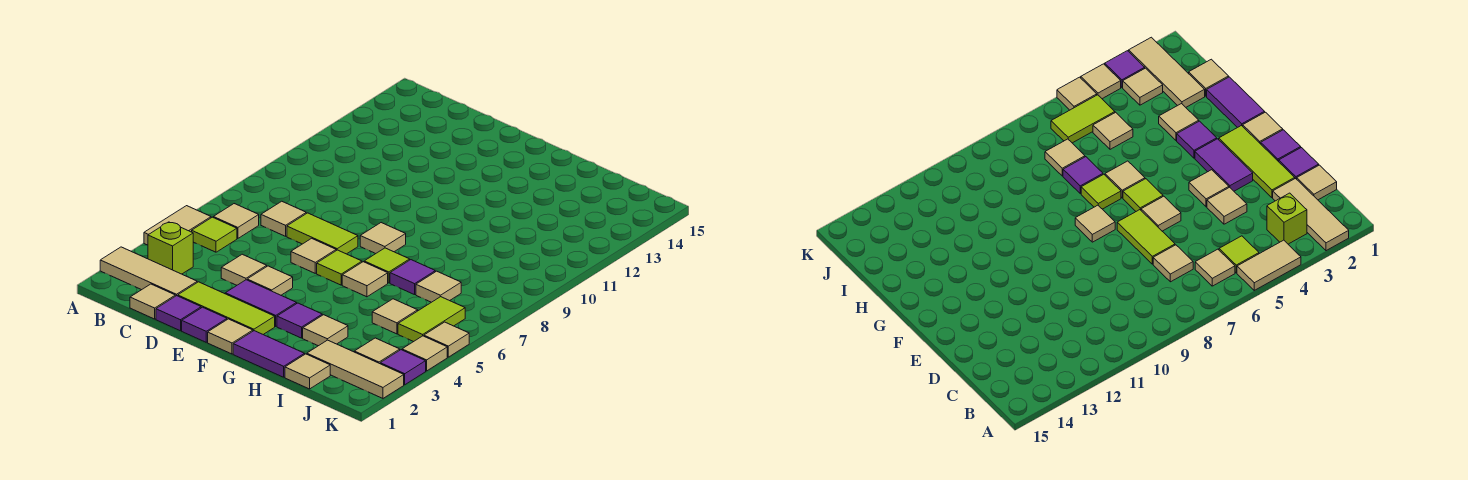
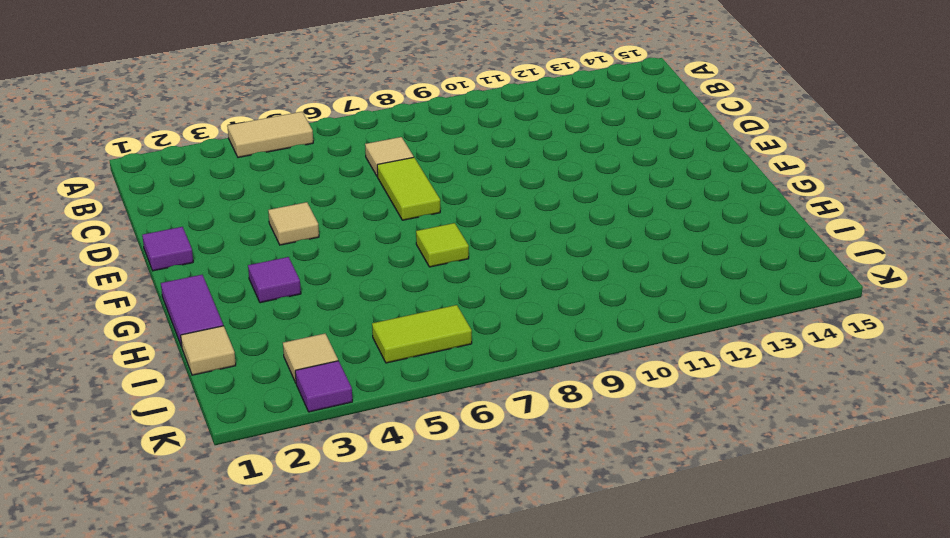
none -> tan 1x3 tile [100,247,197,296]
none -> lime 1x1 brick [148,222,193,274]
none -> lime 1x1 tile [192,217,237,252]
none -> tan 1x1 tile [213,204,259,238]

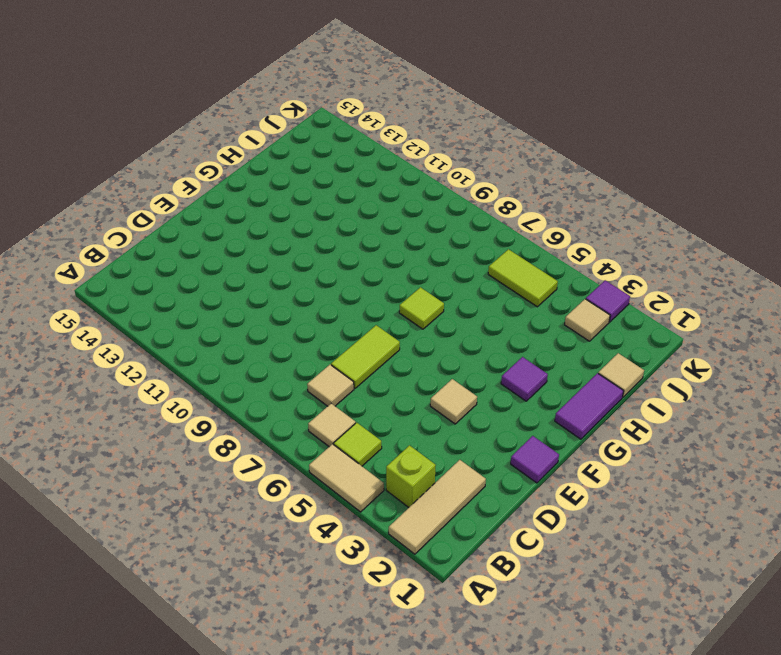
none -> tan 1x1 tile [130,284,175,319]
none -> purple 1x1 tile [156,296,201,331]
none -> lime 1x3 tile [178,282,275,335]
none -> tan 1x1 tile [221,254,267,285]

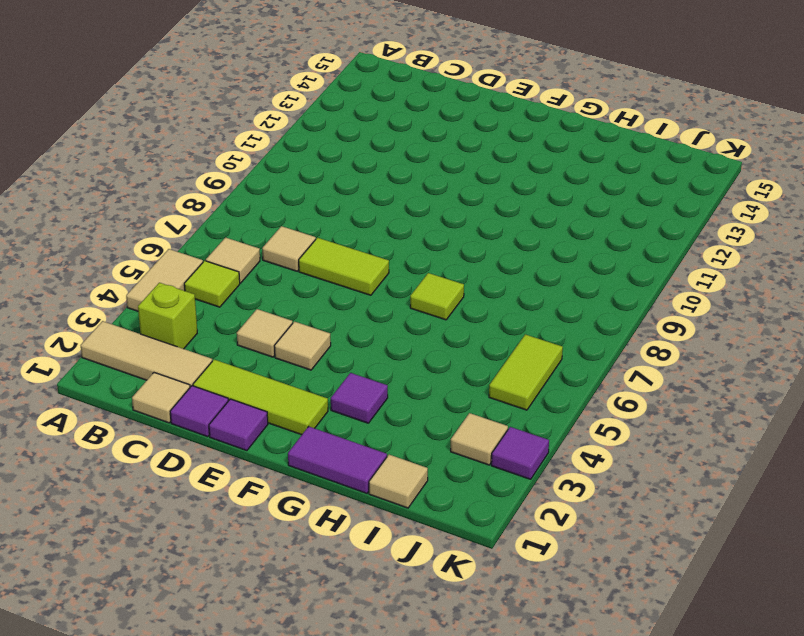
none -> purple 1x2 tile [225,280,297,326]
none -> tan 1x1 tile [291,238,336,273]
none -> tan 1x1 tile [208,319,253,354]
none -> lime 1x1 tile [317,250,362,285]

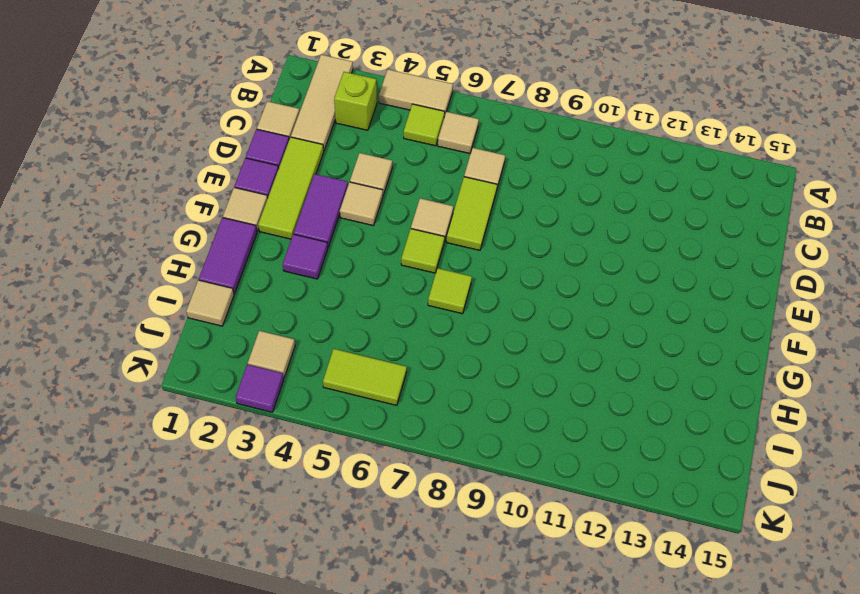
none -> tan 1x1 tile [360,223,406,254]
none -> tan 1x1 tile [342,262,388,297]
none -> tan 1x1 tile [303,315,348,346]
none -> purple 1x1 tile [390,260,435,295]

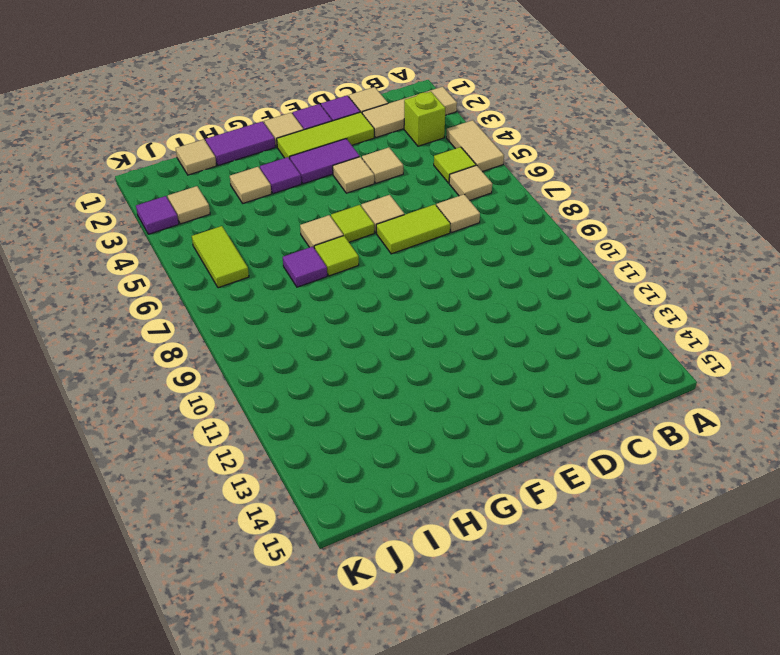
none -> tan 1x1 tile [360,223,406,254]
none -> tan 1x3 tile [307,340,404,398]
none -> tan 1x1 tile [372,299,418,334]
none -> tan 1x1 tile [416,271,461,302]

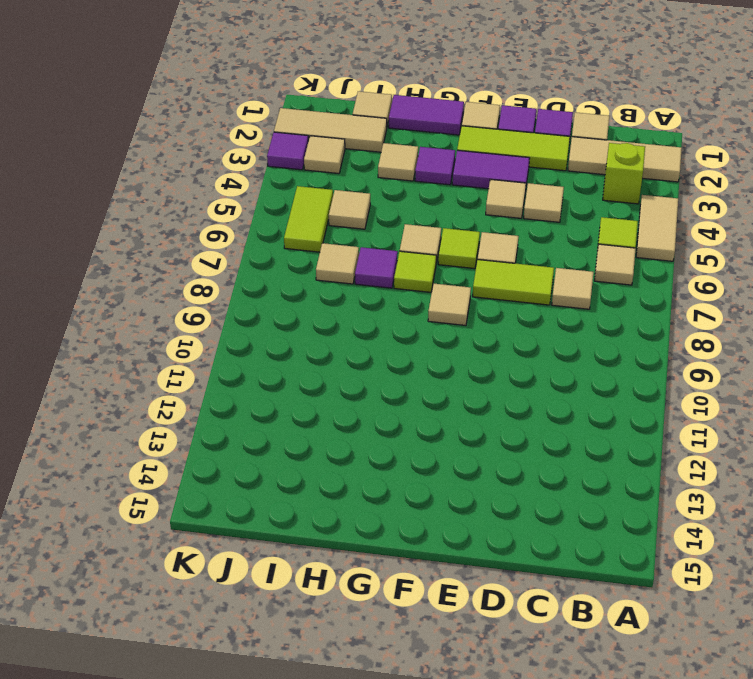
none -> tan 1x1 tile [402,336,447,371]
none -> tan 1x1 tile [424,322,469,357]

